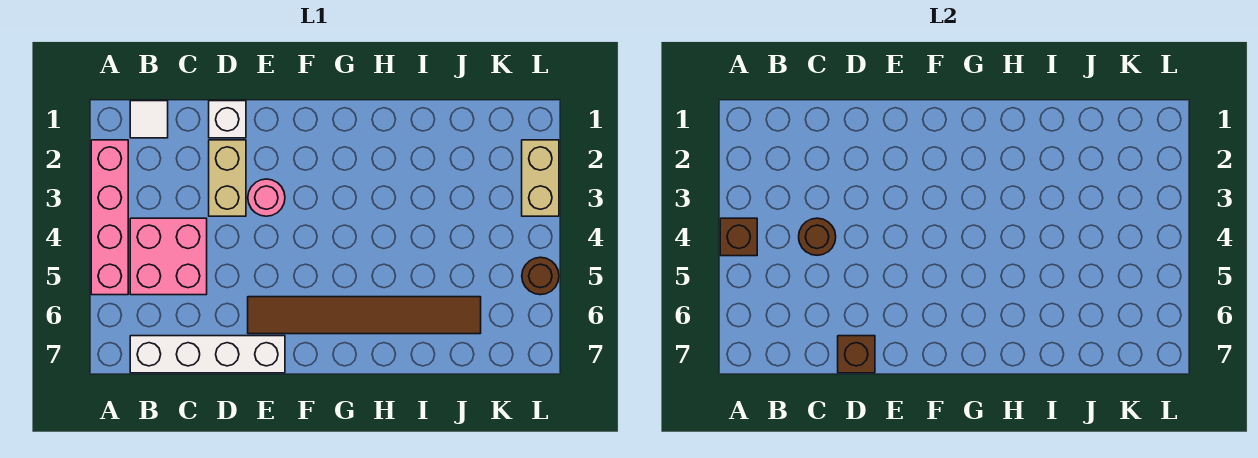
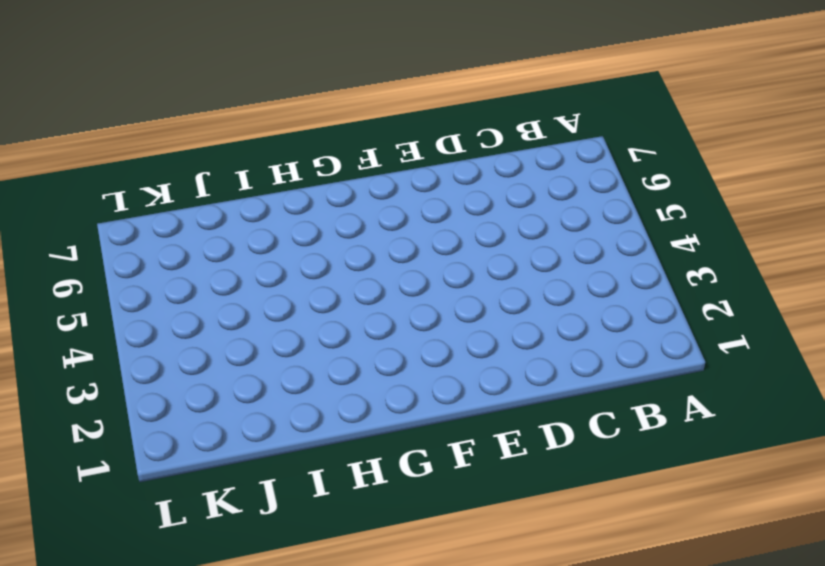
none -> pink 1x4 brick [91,140,128,295]
none -> white 1x1 tile [130,101,168,138]
none -> pink 2x2 brick [130,218,207,295]

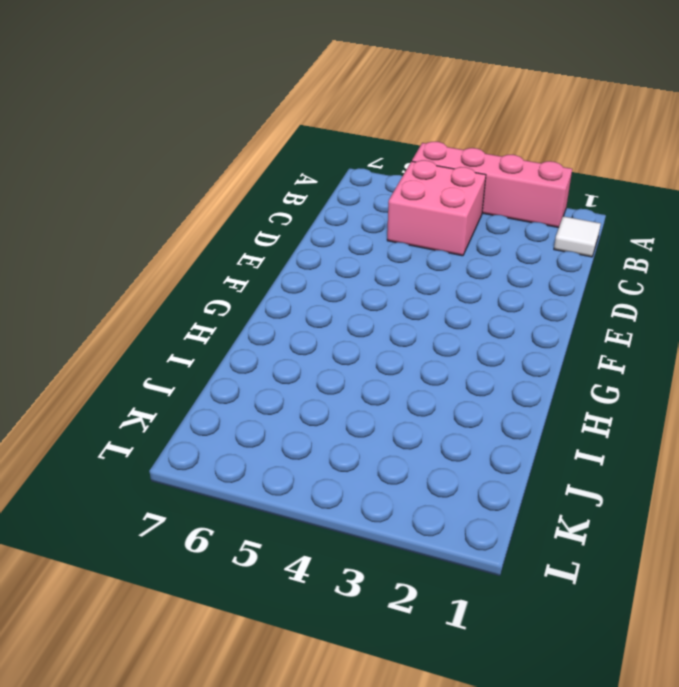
none -> white 1x4 brick [130,336,285,373]
none -> white 1x1 brick [209,101,246,138]
none -> tan 1x2 brick [209,140,246,216]

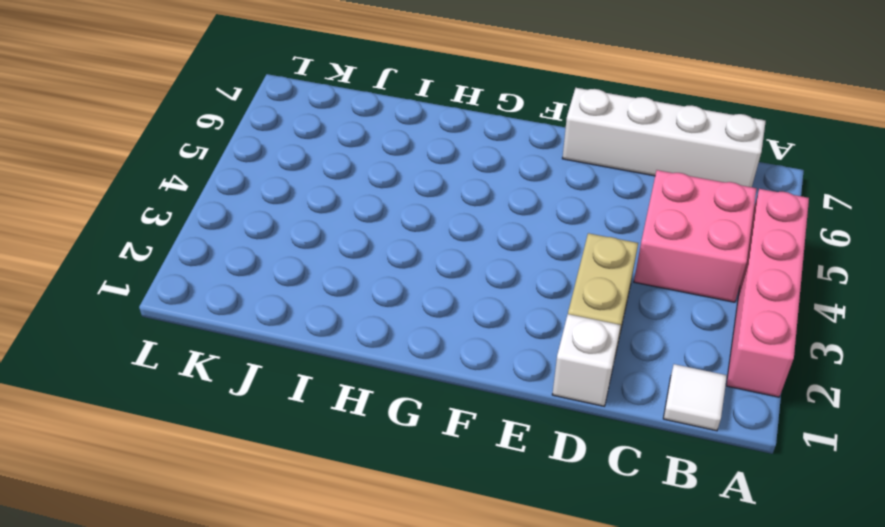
none -> pink 1x1 round brick [248,179,285,216]
none -> brown 1x6 tile [248,297,481,334]
none -> tan 1x2 brick [522,140,559,216]

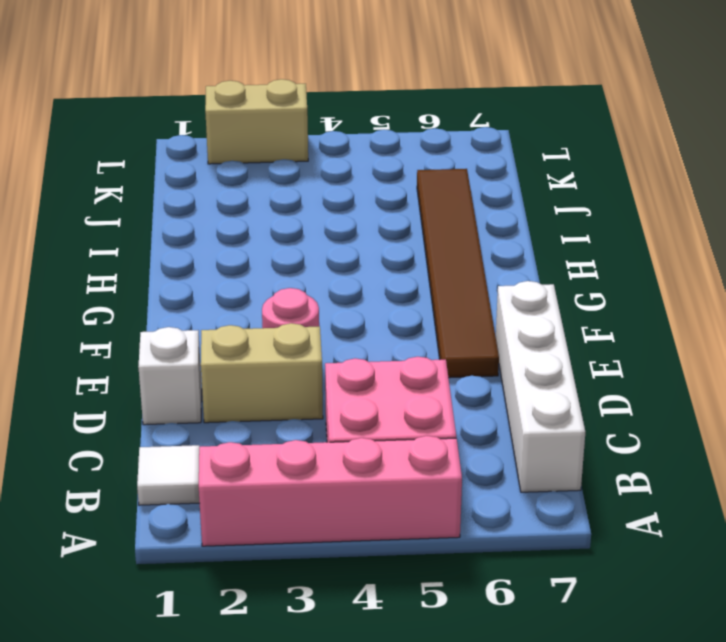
none -> brown 1x1 round brick [522,257,559,295]
none -> brown 1x1 brick [720,218,757,256]
none -> brown 1x1 round brick [799,218,836,255]

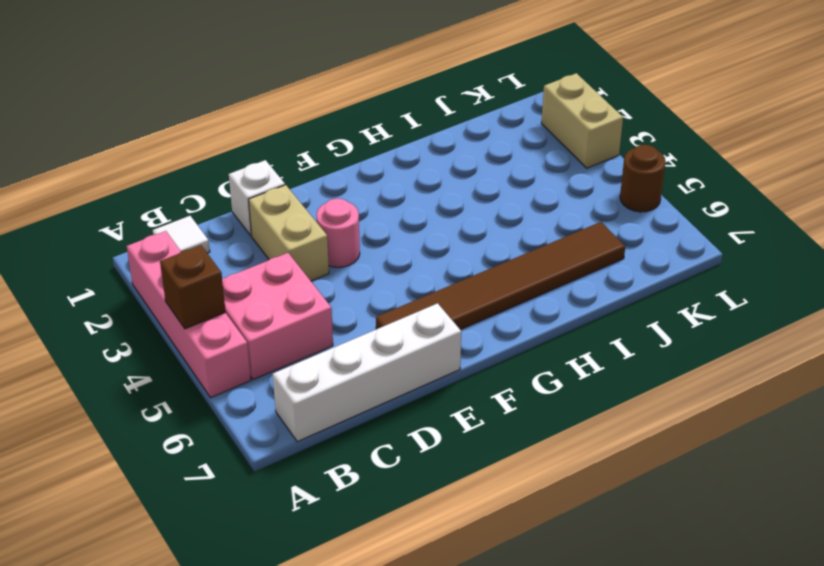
none -> brown 1x1 round brick [799,218,836,255]
none -> brown 1x1 brick [838,336,875,373]

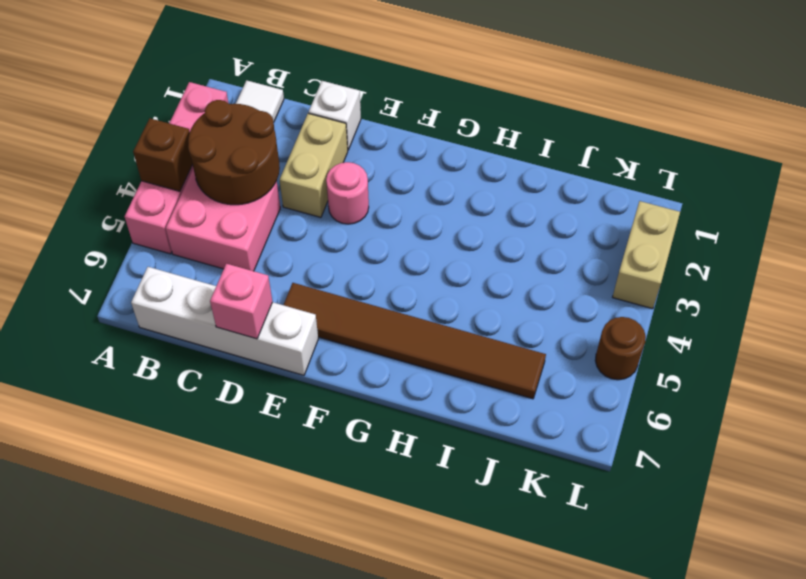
brown 2x2 round brick [188,100,280,205] -> brown 1x1 round brick [799,218,836,255]
pink 1x1 brick [210,264,272,339] -> brown 1x1 brick [838,336,875,373]

